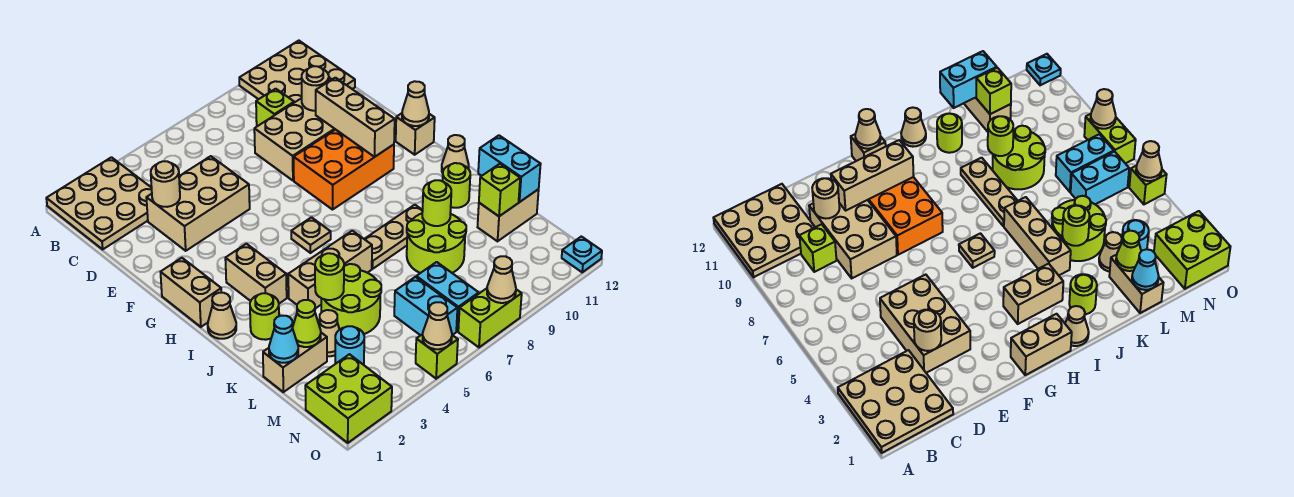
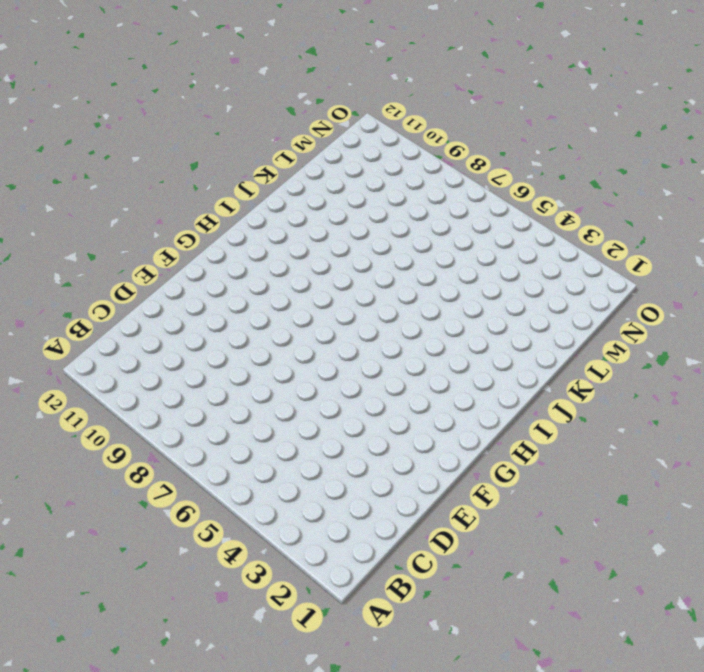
none -> tan 3x3 plate [46,157,152,249]
none -> tan 3x3 plate [239,41,355,103]
none -> lime 1x1 brick [256,89,294,126]
none -> tan 2x3 brick [146,156,250,251]

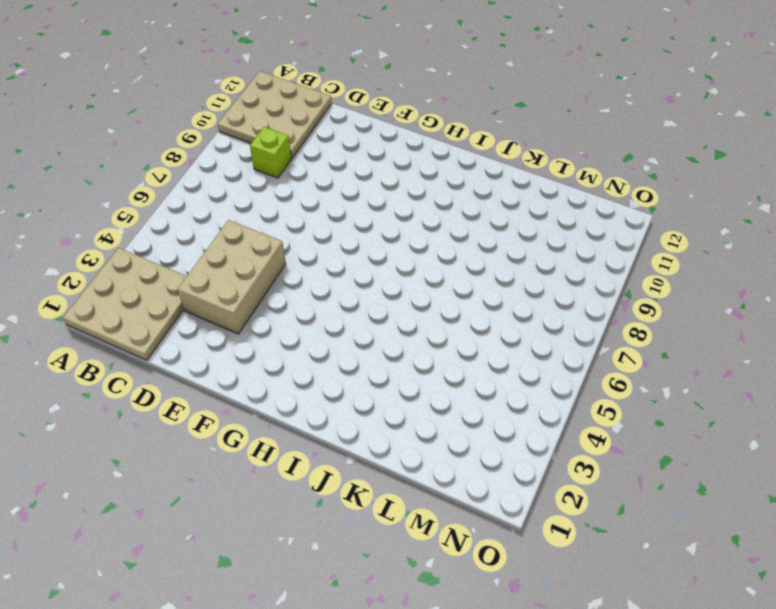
none -> tan 2x3 brick [254,98,335,180]
none -> orange 2x3 brick [294,129,394,210]
none -> tan 1x2 brick [161,258,221,327]
none -> tan 1x1 brick [396,113,435,155]

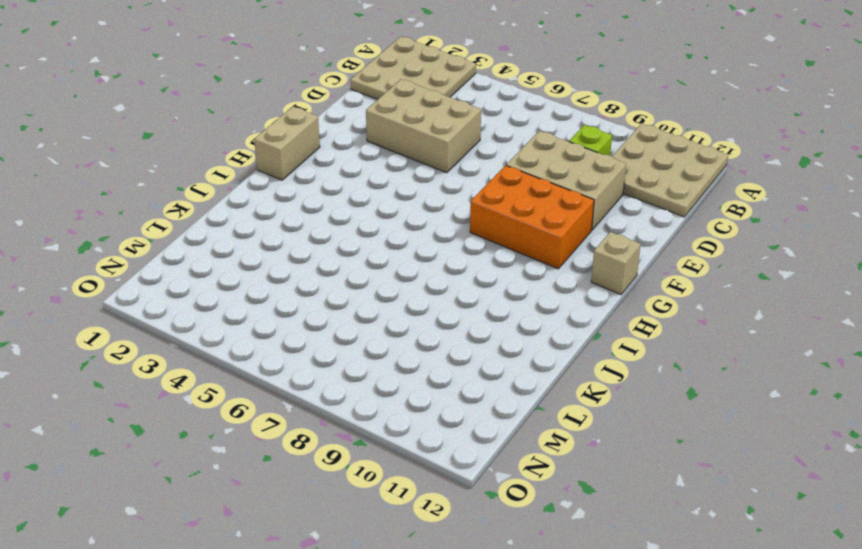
none -> tan 1x2 brick [225,244,287,303]
none -> tan 1x1 plate [291,217,331,253]
none -> tan 1x1 cone [208,293,236,339]
none -> tan 1x1 cone [442,135,469,173]

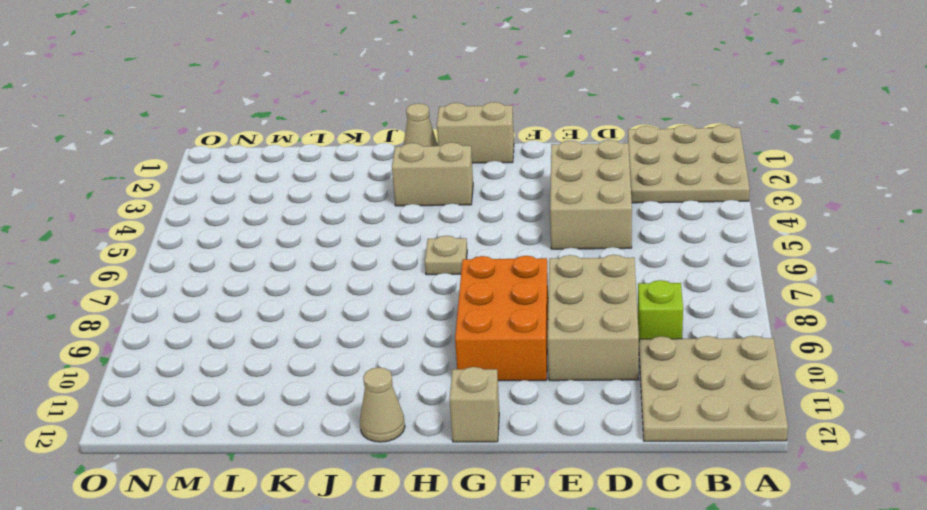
none -> lime 1x1 round brick [250,293,279,340]
none -> tan 1x3 brick [288,231,372,309]
none -> tan 1x3 plate [365,205,423,269]
none -> lime 1x1 round brick [443,163,470,208]

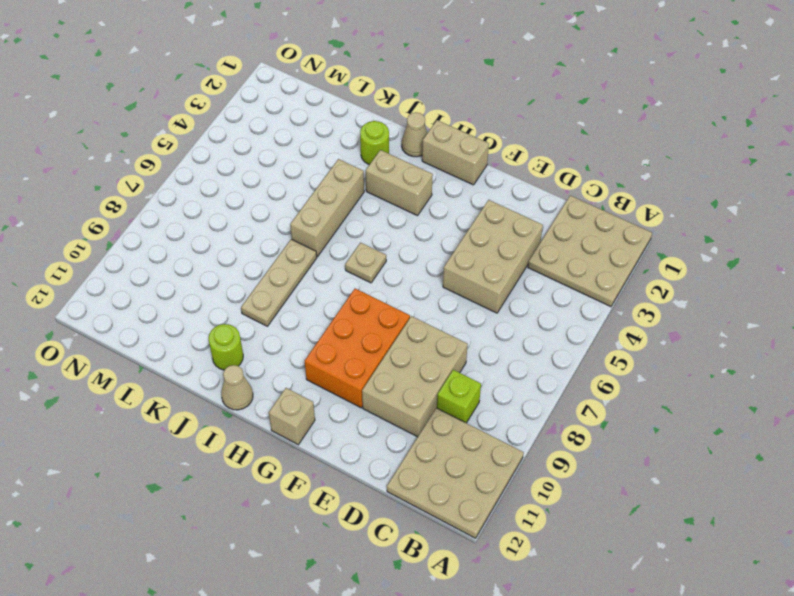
none -> lime 2x2 round brick [321,264,381,334]
none -> lime 2x2 round brick [407,214,466,273]
none -> tan 1x2 brick [263,333,327,392]
none -> tan 1x1 cone [319,310,340,356]

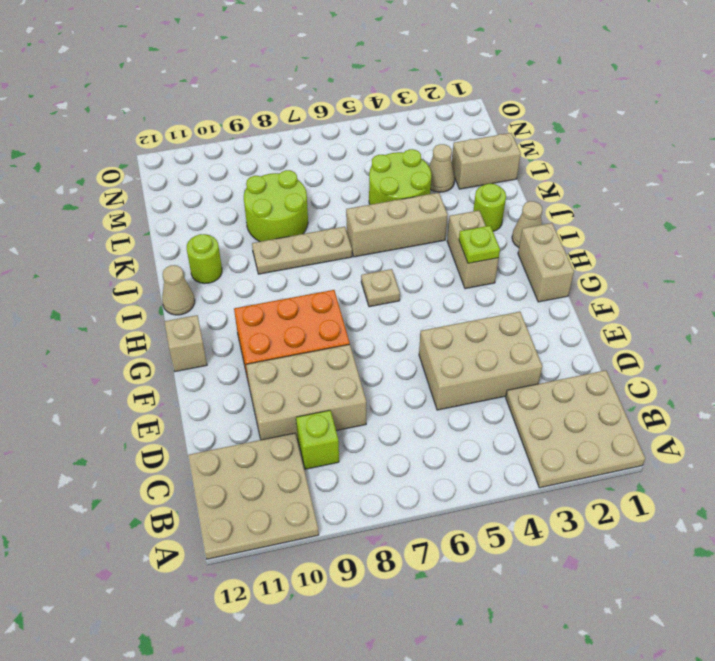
lime 1x1 plate [459,226,500,263] -> none
none -> tan 1x2 brick [478,189,539,241]
none -> cyan 1x1 round brick [335,326,364,365]
none -> cyan 1x2 brick [394,277,457,335]
none -> cyan 1x2 brick [416,262,479,331]

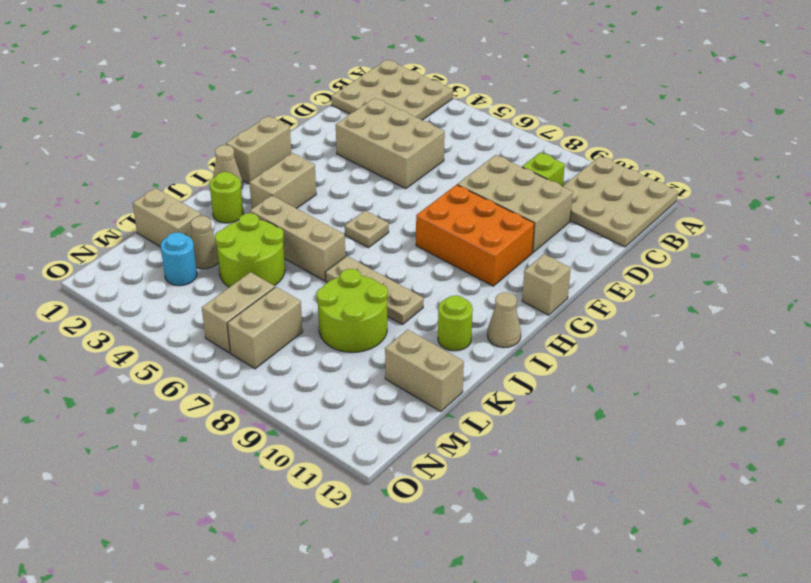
tan 1x2 brick [202,272,275,353] -> cyan 1x2 brick [394,277,457,335]
tan 1x2 brick [227,287,303,369] -> cyan 1x2 brick [416,262,479,331]
none -> lime 2x2 brick [305,354,392,443]
none -> lime 1x1 brick [416,334,458,379]
none -> lime 1x2 brick [458,288,522,347]
none -> cyan 1x1 plate [562,236,602,272]

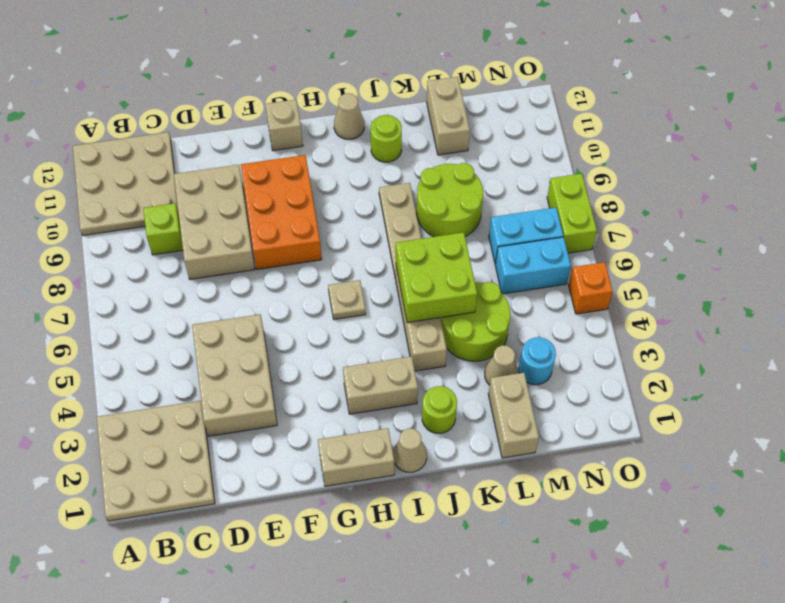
lime 2x2 brick [396,232,477,323] -> lime 2x2 brick moved to [305,354,392,443]
orange 1x1 brick [569,262,613,314] -> lime 1x1 brick [416,334,458,379]
none -> cyan 1x1 plate [562,236,602,272]
none -> tan 1x1 round brick [151,161,180,207]
none -> tan 1x1 round brick [302,66,329,111]
none -> tan 1x3 brick [316,78,395,157]

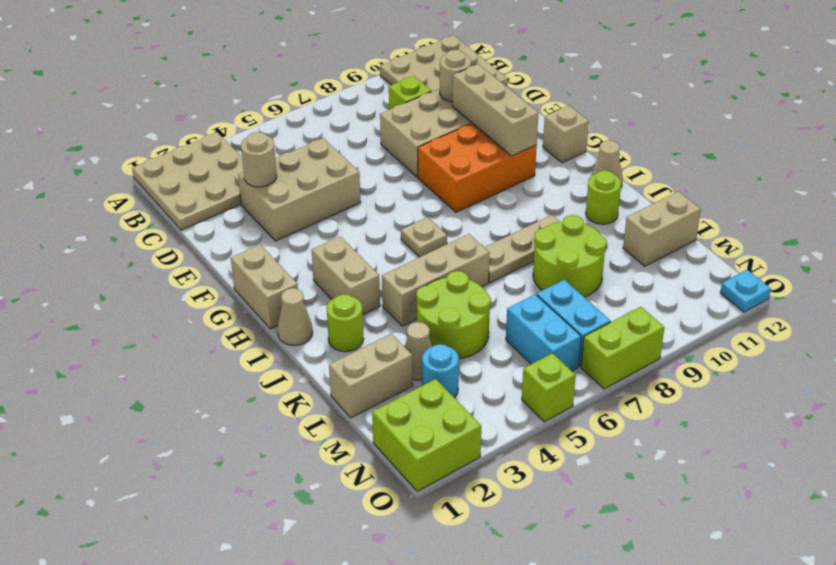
none -> tan 1x1 cone [402,81,429,126]
none -> lime 1x1 round brick [315,253,344,300]
none -> lime 1x1 round brick [422,180,451,226]
none -> cyan 1x2 brick [478,135,541,202]

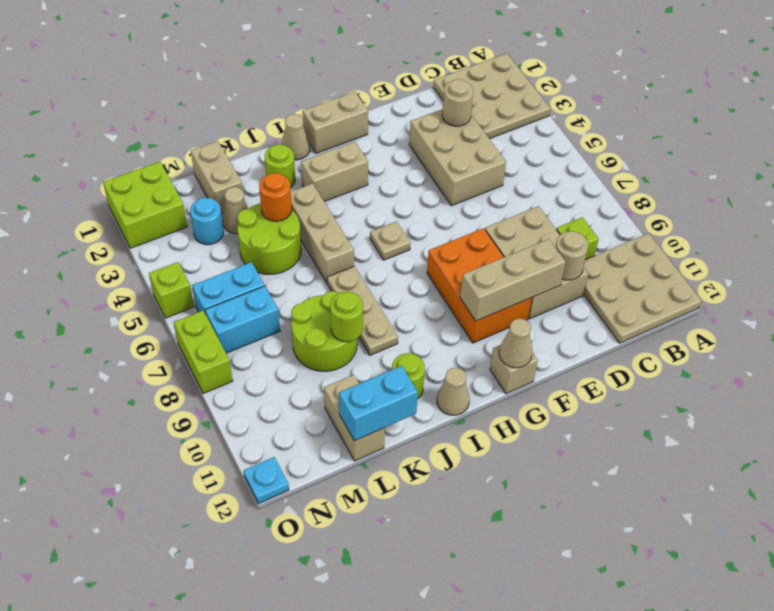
orange 1x1 round brick [259,173,292,221] -> lime 1x1 round brick [315,253,344,300]
none -> cyan 1x1 cone [269,316,298,363]
none -> lime 1x1 cone [292,300,321,347]
none -> lime 1x1 brick [479,164,520,216]
none -> tan 1x1 cone [423,302,452,349]

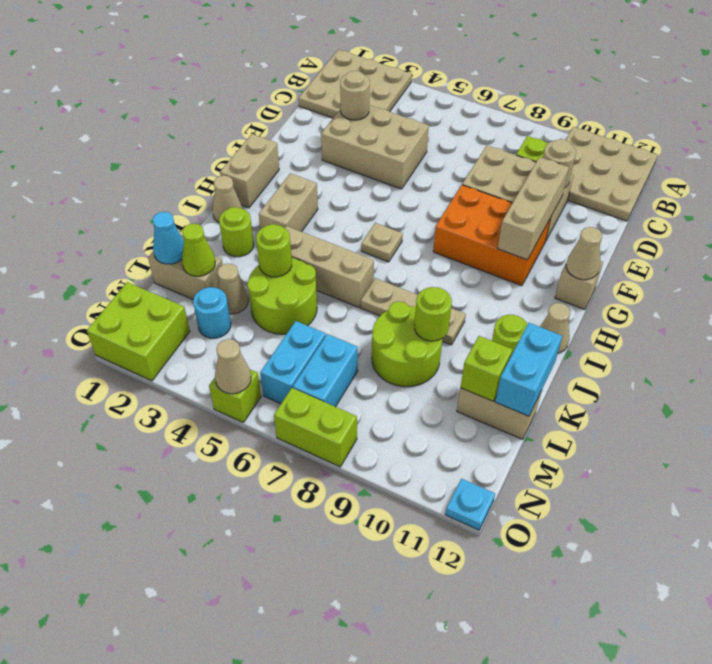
none -> tan 1x1 cone [487,256,516,303]

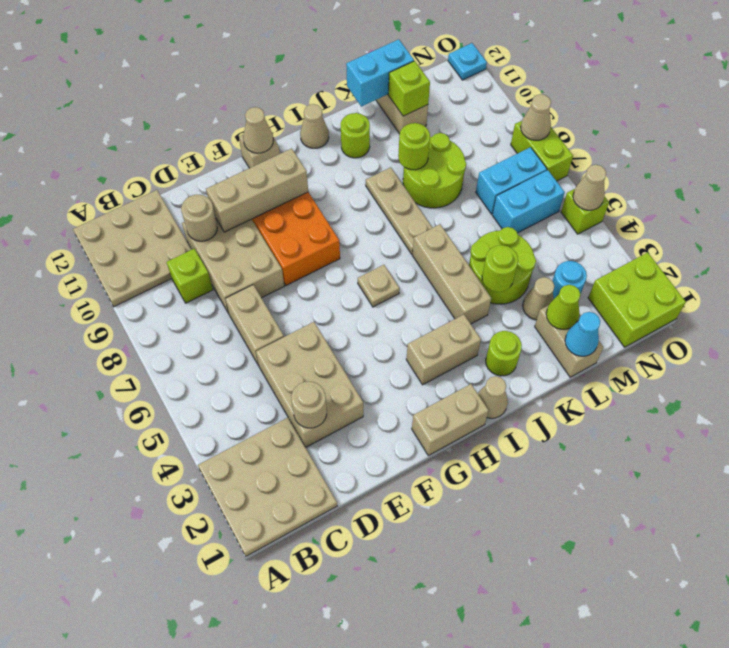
tan 1x2 brick [225,285,284,366] -> none

